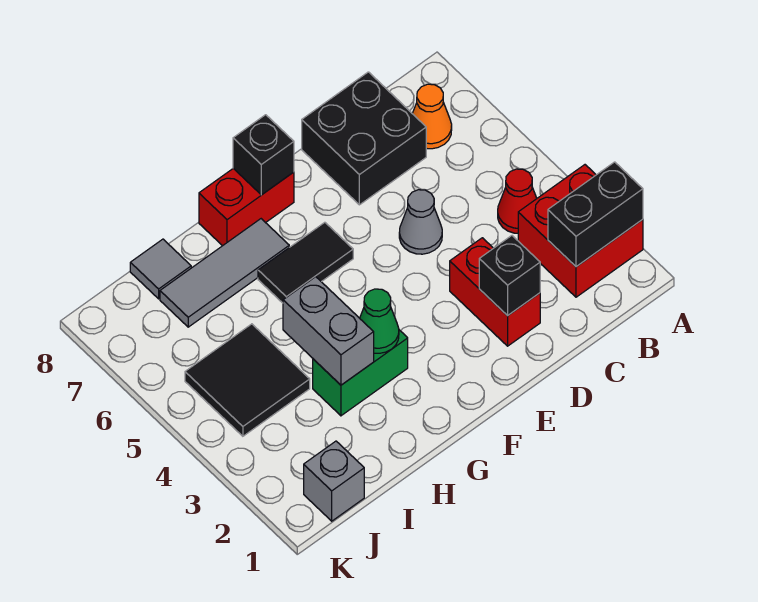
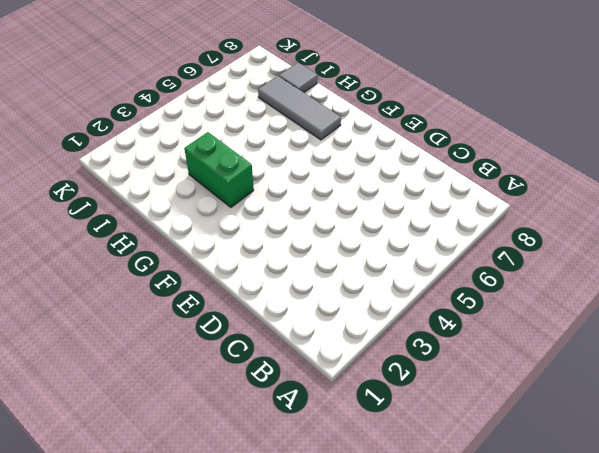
none -> red 2x2 brick [518,165,643,297]
none -> red 1x1 cone [498,169,537,233]
none -> orange 1x1 cone [412,84,452,149]

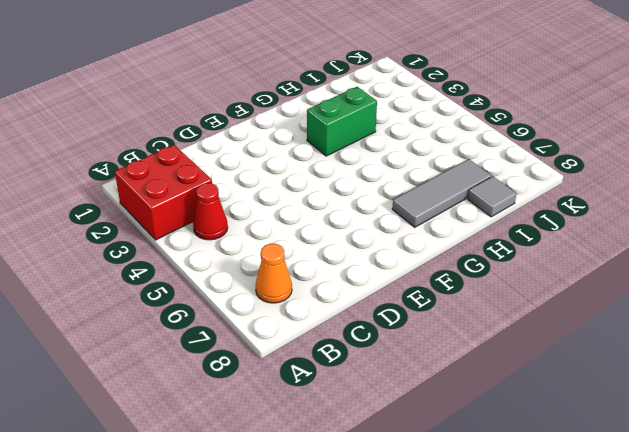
none -> black 2x2 brick [302,72,426,205]
none -> red 1x2 brick [450,238,540,346]
none -> grey 1x1 cone [399,190,442,254]

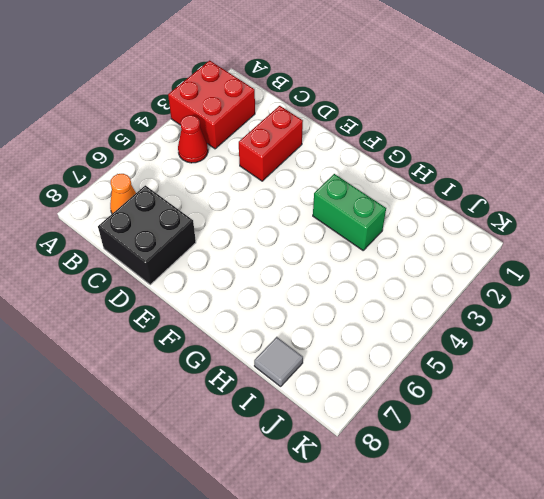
none -> grey 1x1 cone [399,190,442,254]
none -> black 1x2 tile [258,222,353,303]
none -> red 1x2 brick [199,169,294,246]

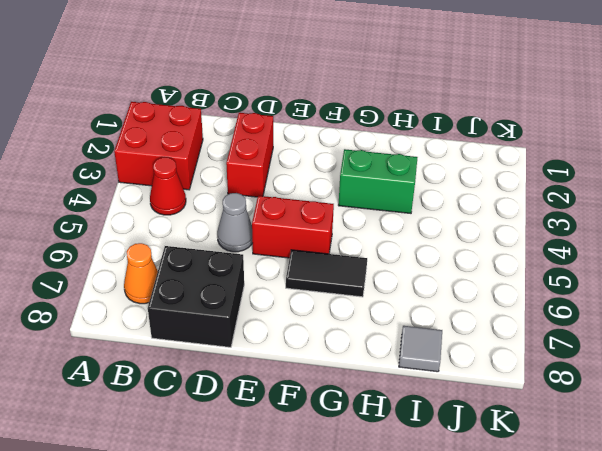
red 1x2 brick [252,196,334,258] -> red 1x2 brick moved to [199,169,294,246]
none -> grey 1x3 tile [160,219,289,327]
none -> black 2x2 tile [185,324,310,436]
none -> grey 1x1 brick [304,441,364,521]

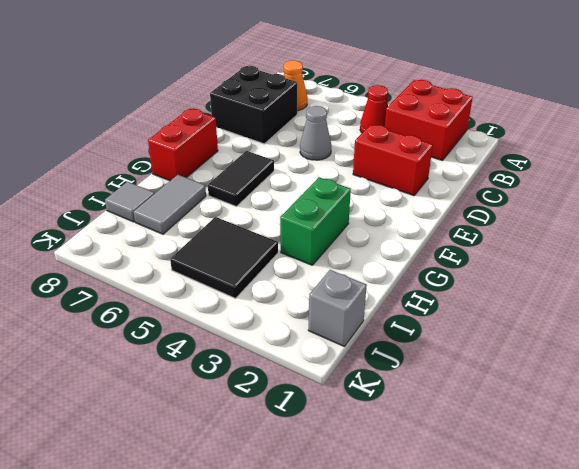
grey 1x2 tile [134,175,206,234] -> grey 1x3 tile [160,219,289,327]
none -> black 1x2 brick [548,162,643,267]
none -> black 1x1 brick [479,236,540,316]
none -> black 1x1 brick [233,115,294,195]

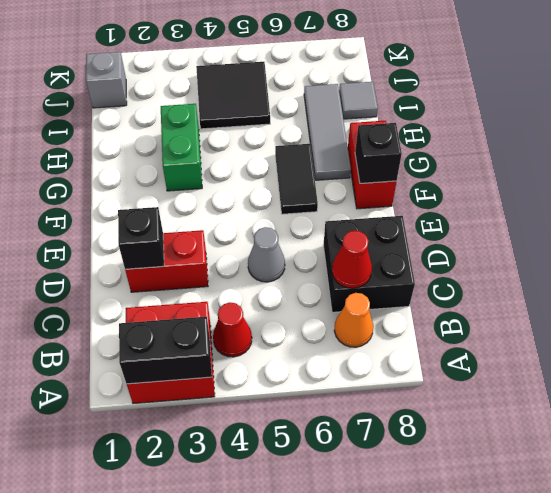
black 1x2 brick [119,317,212,384] -> black 1x2 brick turned to [548,162,643,267]
red 1x1 cone [332,231,372,288] -> none
none -> green 1x1 cone [360,289,399,353]
none -> grey 1x2 brick [283,277,374,385]

